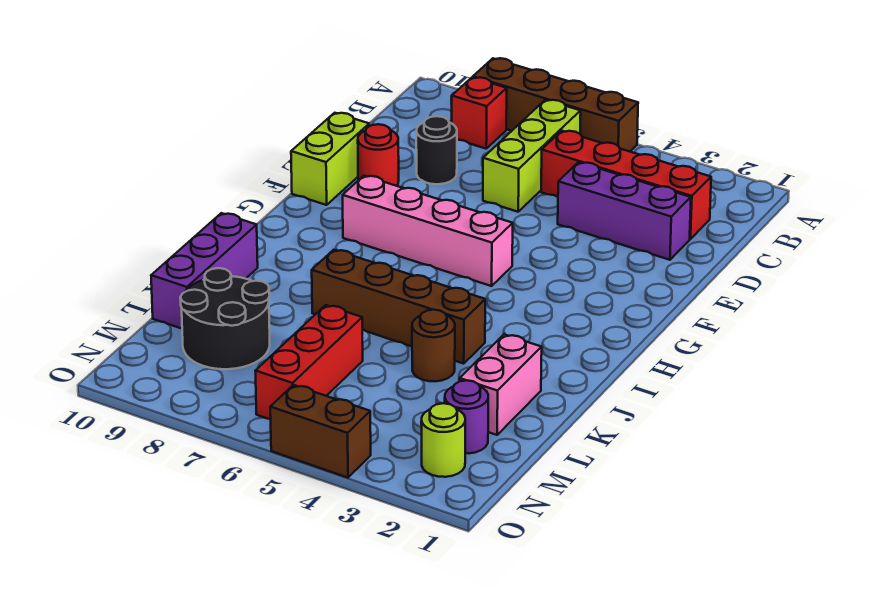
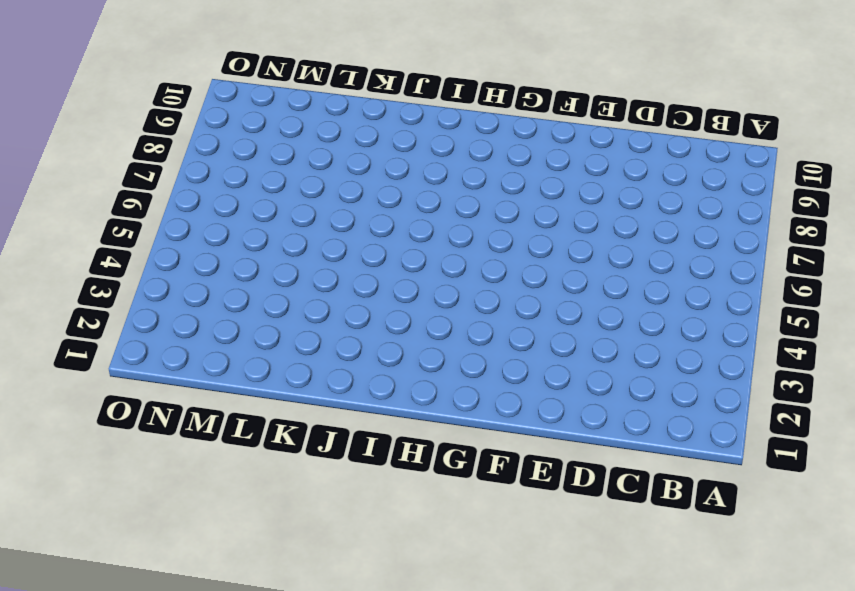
none -> brown 1x4 brick [473,58,638,151]
none -> lime 1x3 brick [483,100,581,212]
none -> red 1x1 brick [451,77,507,149]

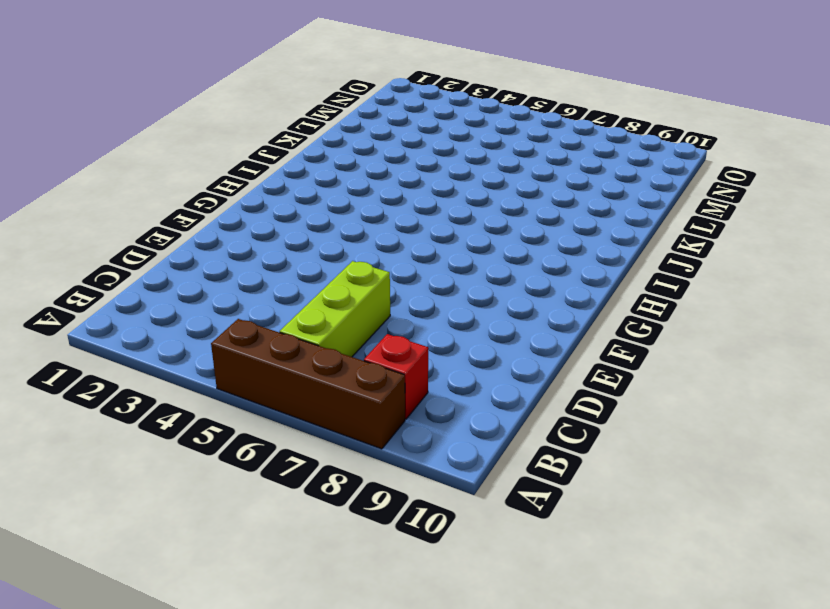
none -> red 1x4 brick [541,131,711,239]
none -> purple 1x3 brick [558,162,691,260]
none -> black 1x1 round brick [416,116,457,184]

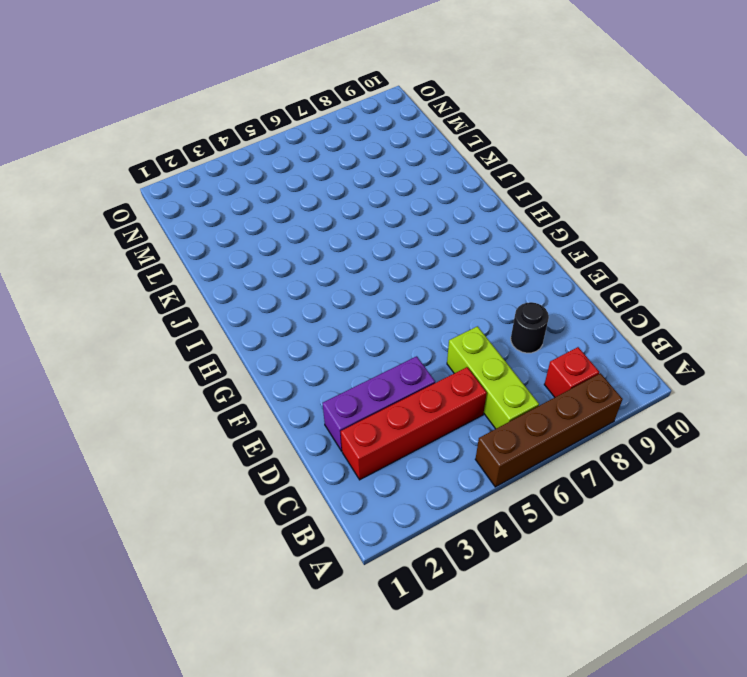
none -> red 1x1 round brick [358,124,399,186]
none -> lime 1x2 brick [291,113,369,205]
none -> pink 1x4 brick [343,176,513,286]

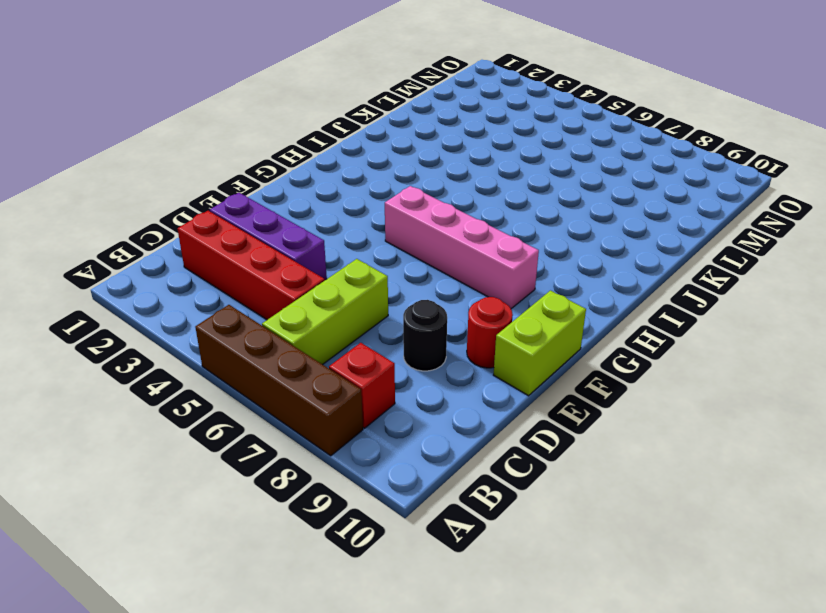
none -> brown 1x4 brick [312,250,485,364]
none -> purple 1x3 brick [151,213,258,329]
none -> pink 1x2 brick [460,334,542,435]

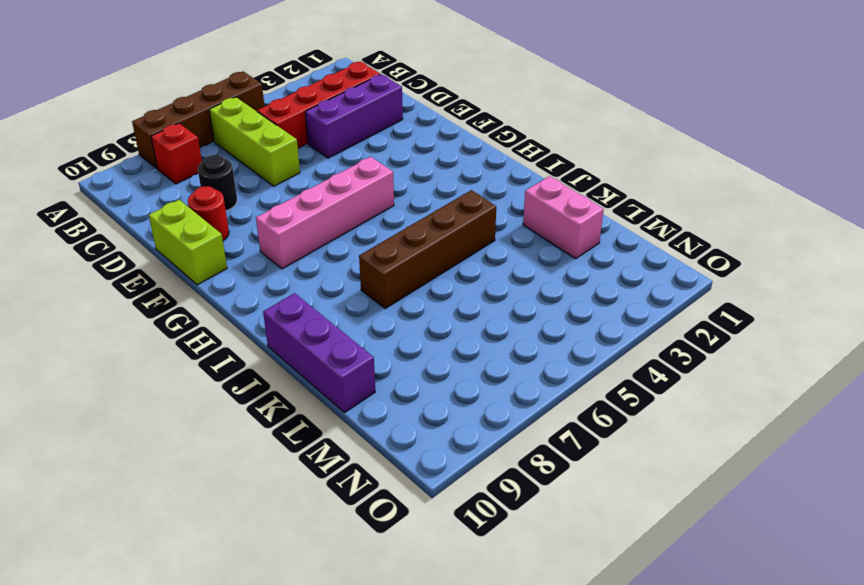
none -> brown 1x1 round brick [412,310,455,381]
none -> red 1x3 brick [255,305,363,419]
none -> black 2x2 round brick [180,268,270,369]

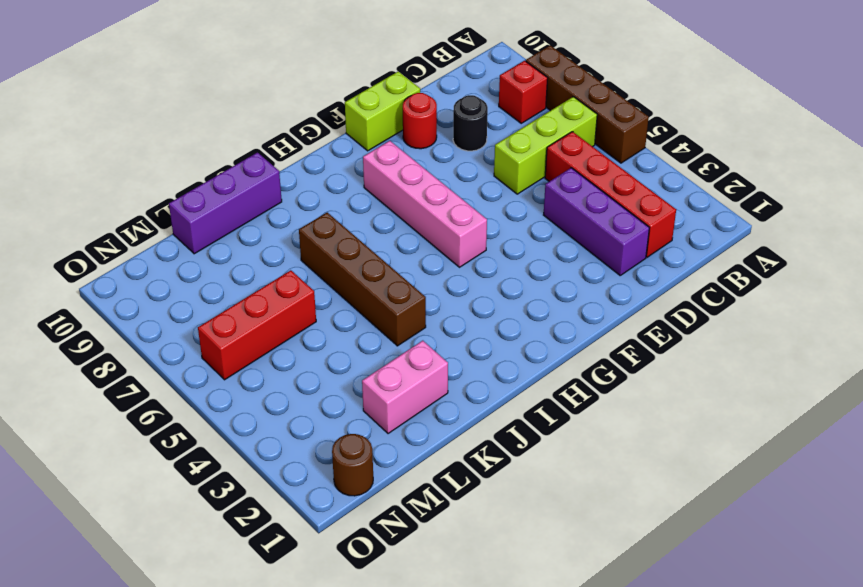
brown 1x1 round brick [332,434,373,496] -> brown 1x1 round brick moved to [412,310,455,381]
none -> black 2x2 round brick [180,268,270,369]
none -> purple 1x1 round brick [445,380,488,454]
none -> lime 1x1 round brick [421,403,465,477]

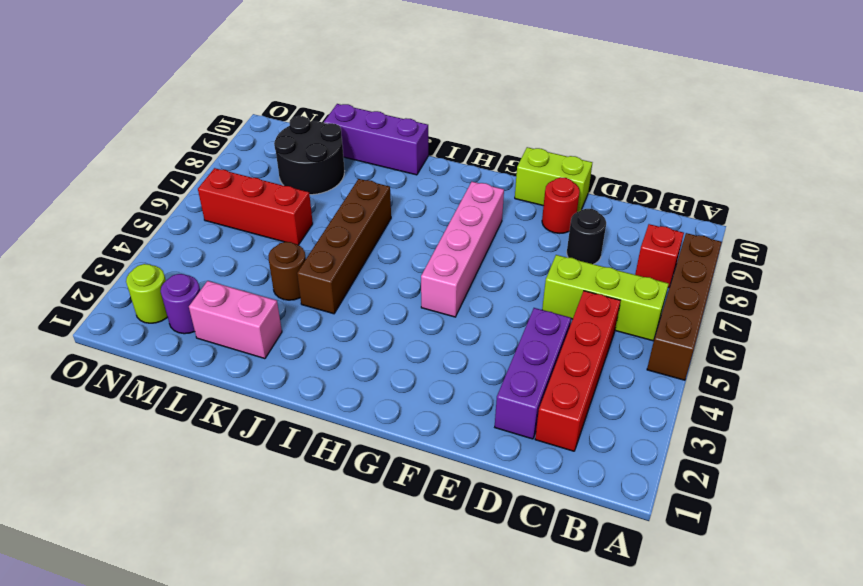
none -> brown 1x2 brick [270,385,371,478]

